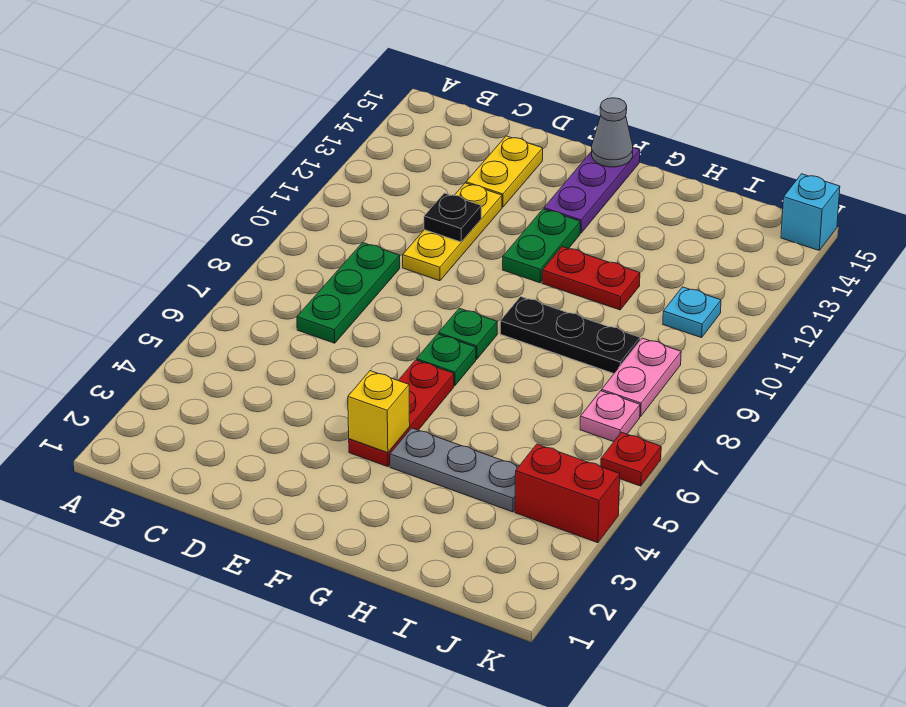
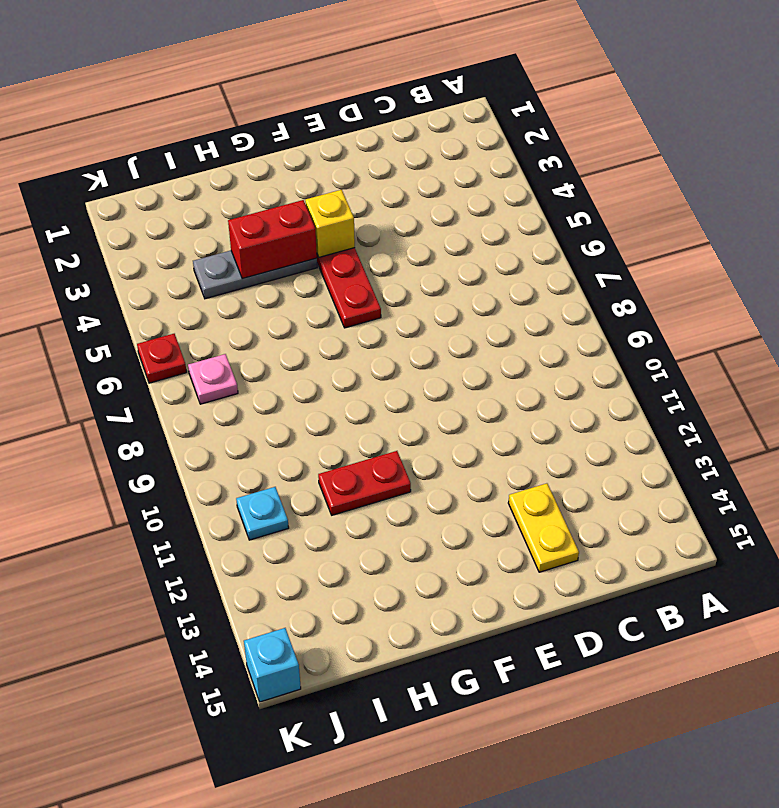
red 1x2 brick [228,200,317,279] -> red 1x2 brick moved to [515,444,620,543]
none -> green 1x3 plate [297,243,400,343]
none -> yellow 1x3 plate [403,183,502,281]
none -> green 1x1 plate [417,334,476,386]

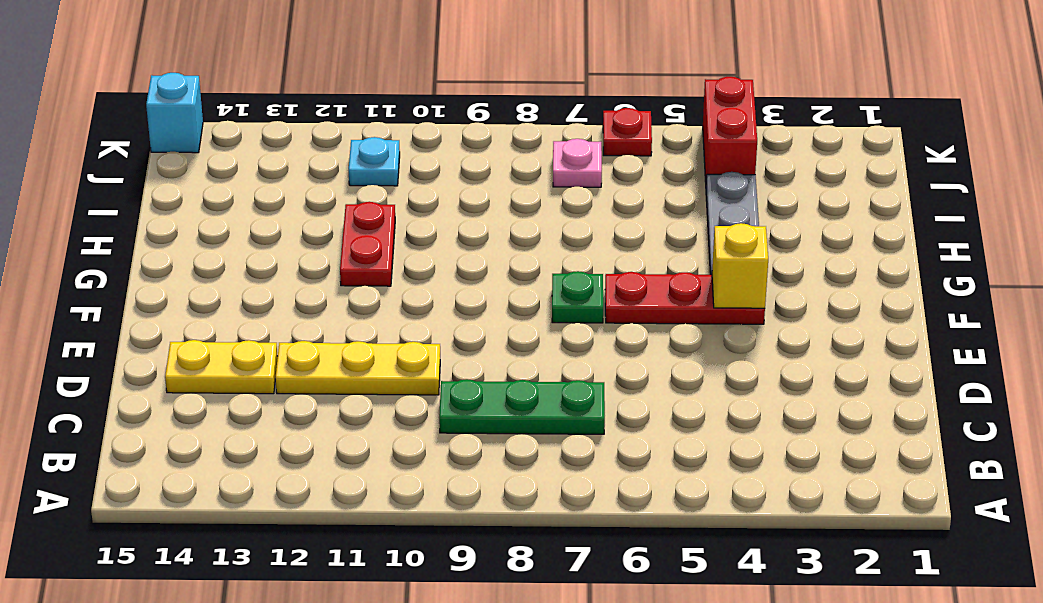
none -> green 1x1 plate [439,308,497,359]
none -> green 1x2 plate [503,209,580,283]
none -> purple 1x3 plate [544,148,640,233]

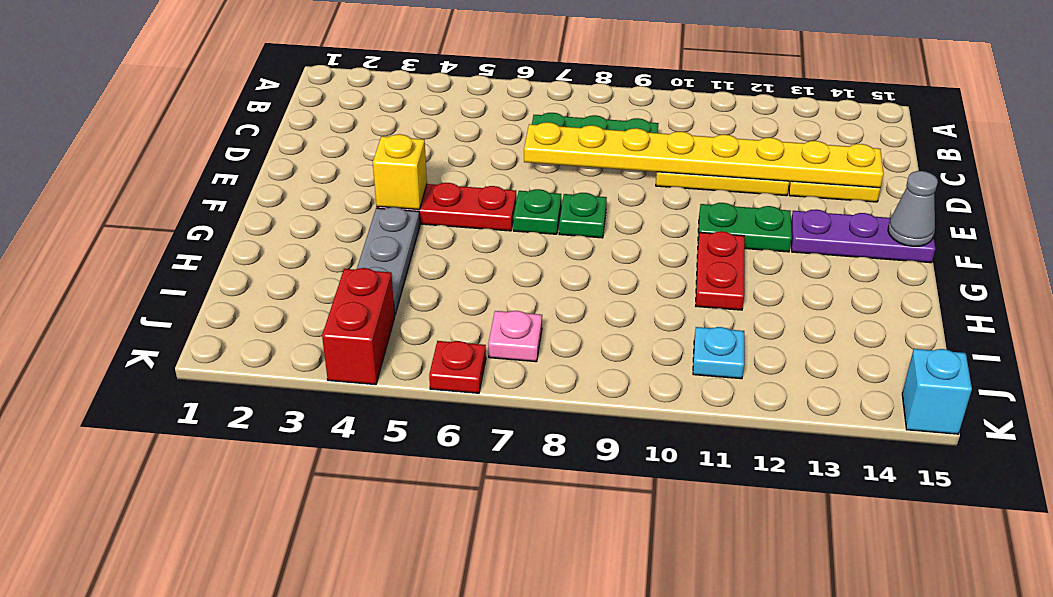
yellow 1x8 plate [524,122,884,188] -> black 1x1 plate [424,193,481,242]
none -> black 1x3 plate [500,297,640,374]
none -> pink 1x2 plate [602,338,681,417]

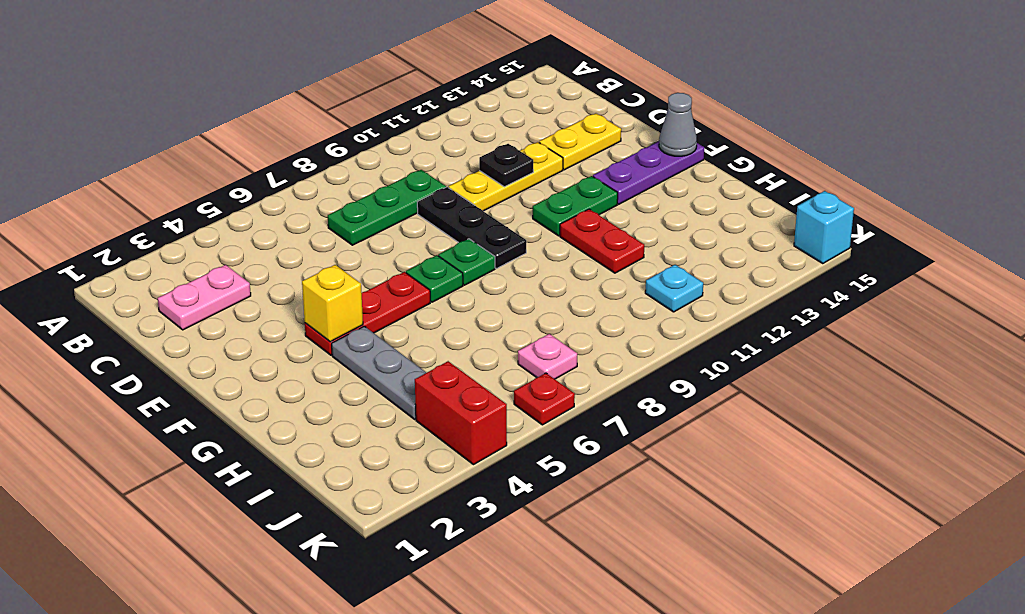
pink 1x2 plate [158,265,251,330] -> pink 1x2 plate moved to [602,338,681,417]
black 1x3 plate [417,187,526,269] -> black 1x3 plate moved to [500,297,640,374]

